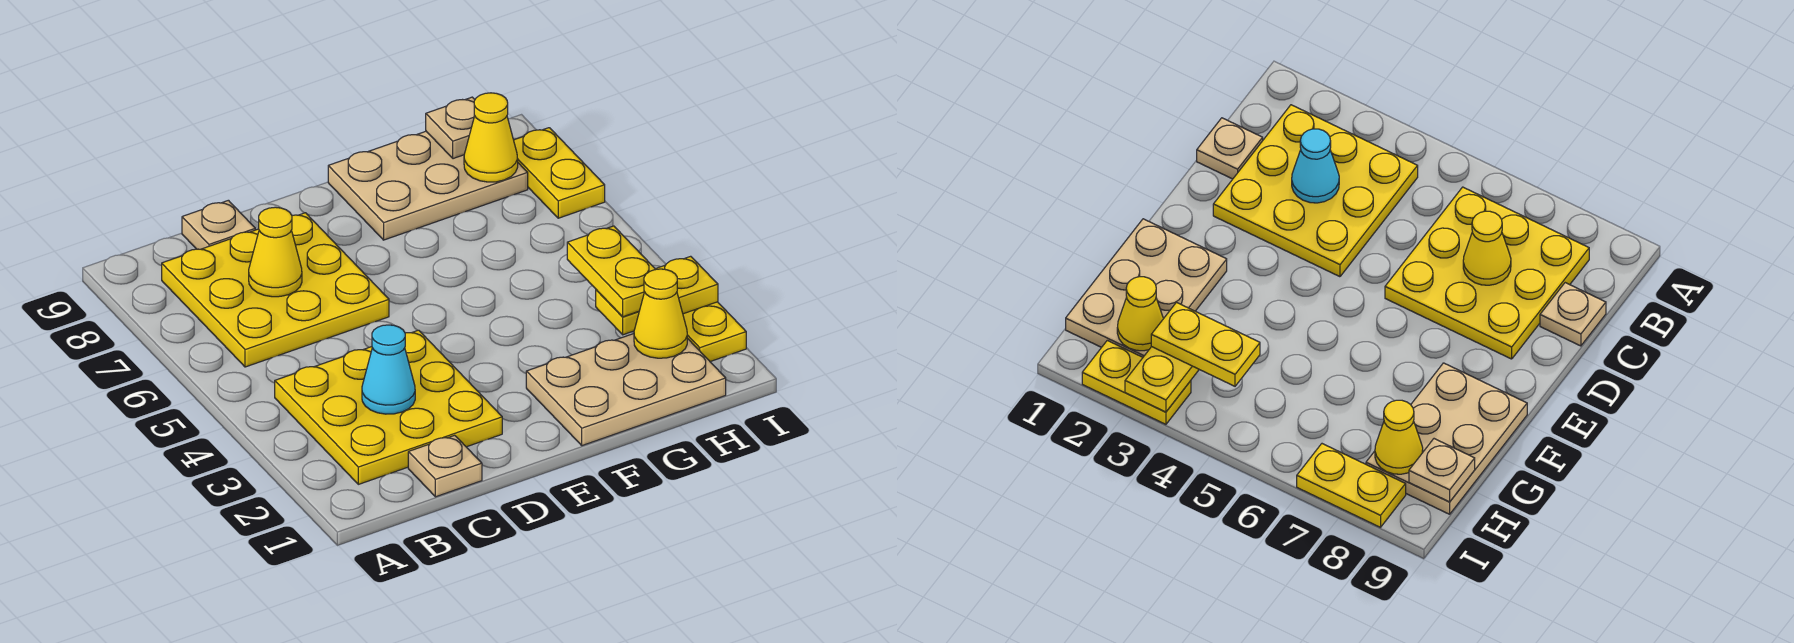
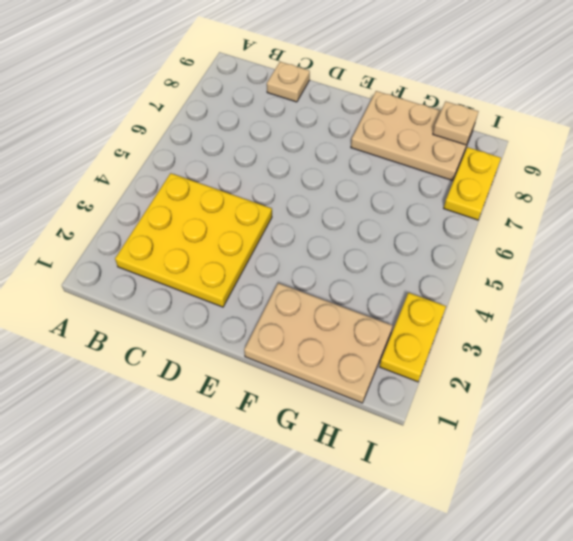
none -> yellow 3x3 plate [162,213,389,367]
none -> tan 1x1 plate [408,435,482,497]
none -> cyan 1x1 cone [362,325,415,414]

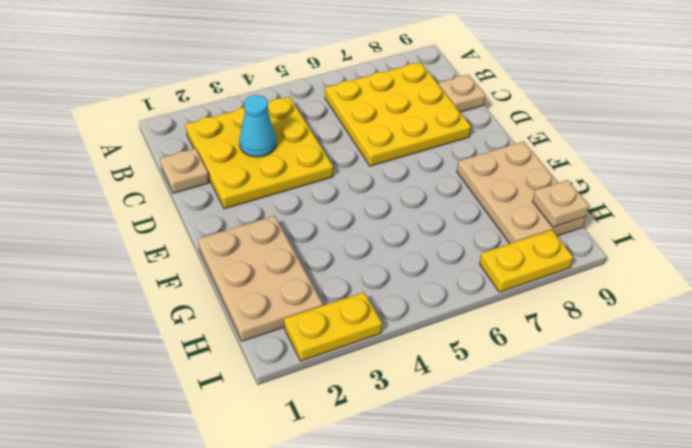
none -> yellow 1x1 cone [249,207,302,297]
none -> yellow 1x1 cone [634,269,687,358]
none -> yellow 1x2 plate [596,256,718,335]

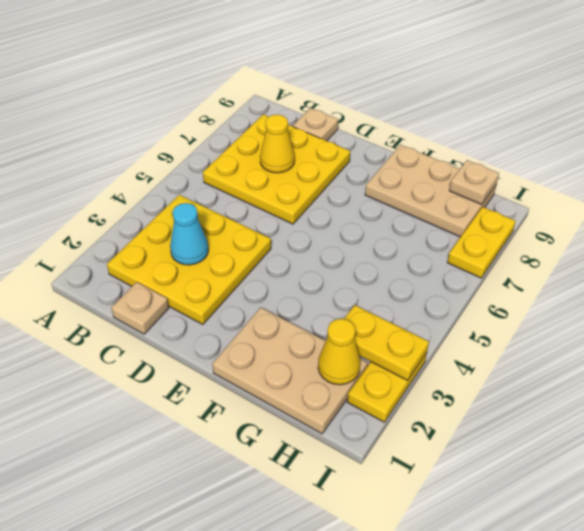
none -> yellow 1x1 cone [464,93,518,182]
none -> yellow 1x2 plate [567,226,656,317]

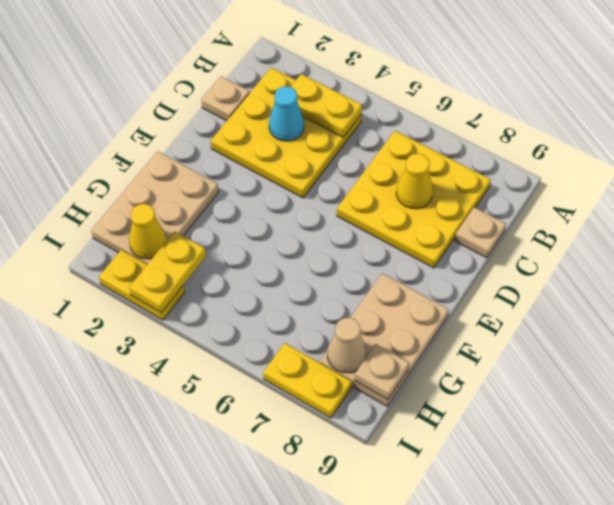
yellow 1x2 plate [291,74,362,137] -> yellow 1x2 plate moved to [567,226,656,317]
tan 1x1 cone [327,318,366,373] -> yellow 1x1 cone [464,93,518,182]

